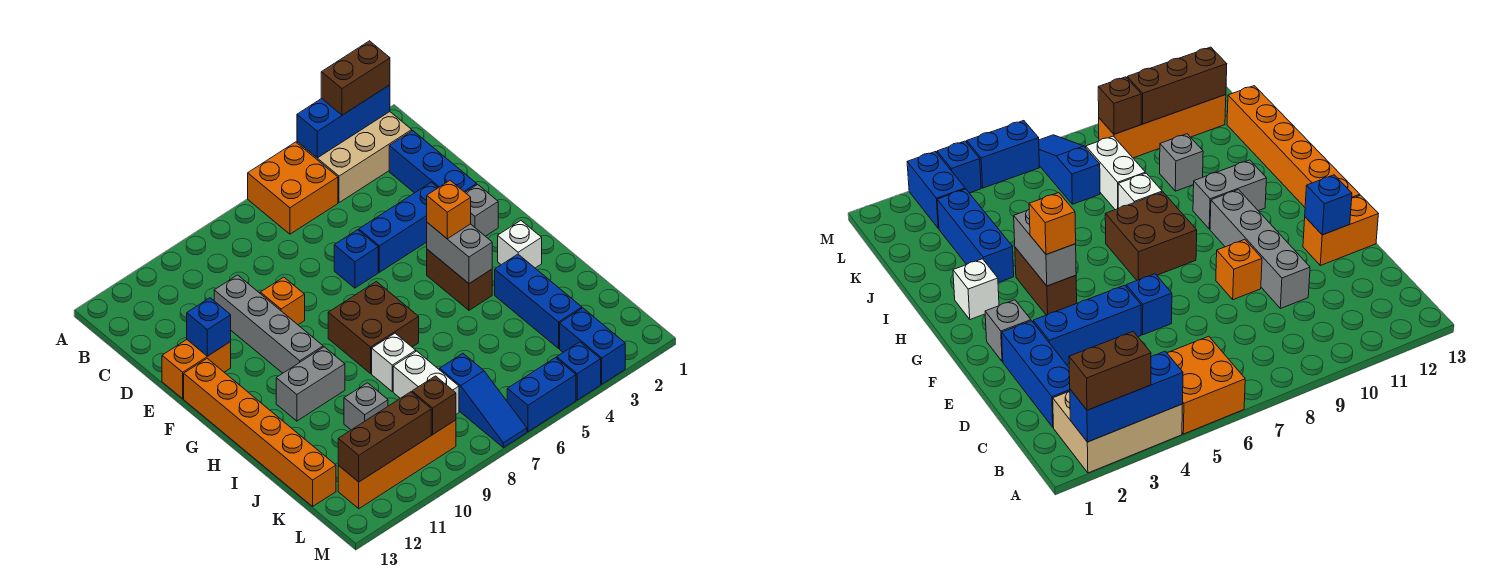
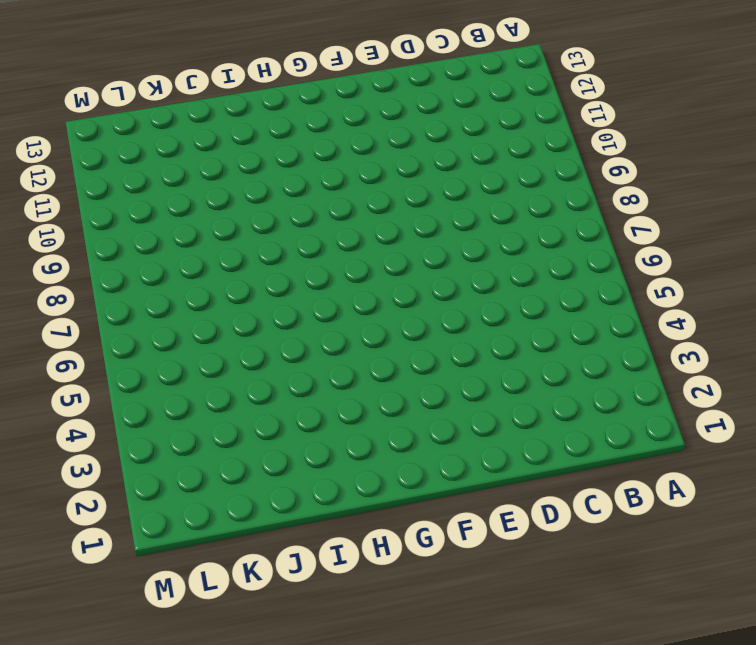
none -> tan 2x3 brick [297,112,412,203]
none -> orange 2x2 brick [248,142,338,234]
none -> blue 1x3 brick [389,131,477,193]
none -> grey 1x4 brick [214,275,323,373]

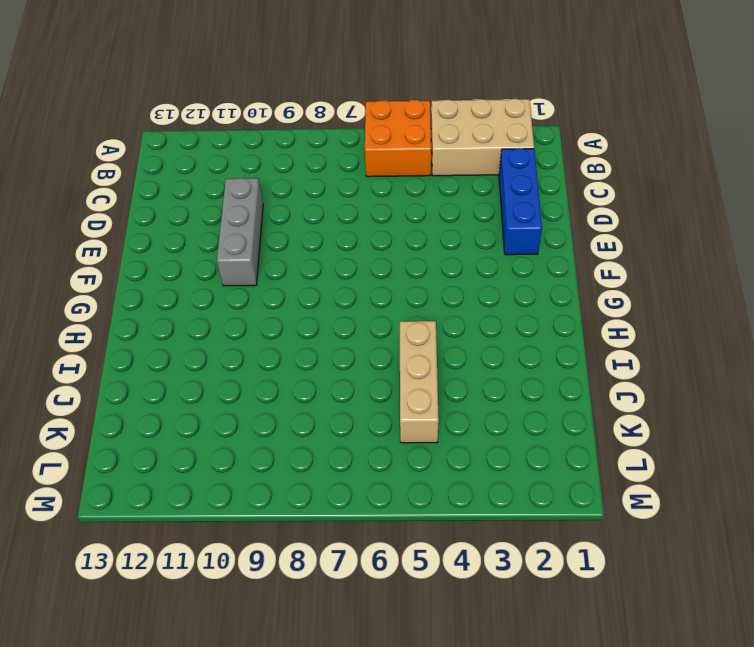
grey 1x3 brick [217,178,263,286] -> grey 1x4 brick [214,275,323,373]
tan 1x3 brick [400,321,439,443] -> none
none -> blue 1x3 brick [359,182,438,272]
none -> blue 1x1 brick [334,230,378,288]
none -> orange 1x1 brick [260,277,305,325]
none -> orange 1x2 brick [162,340,231,399]

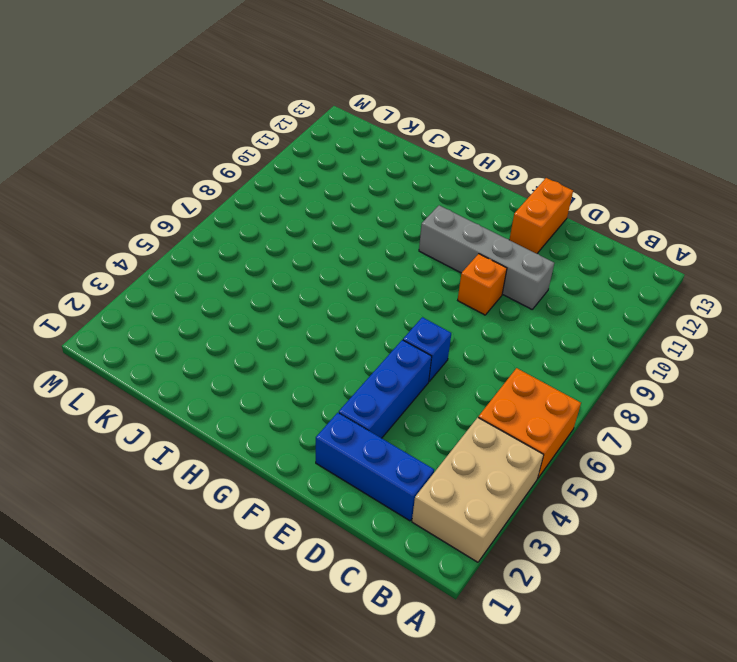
none -> grey 1x1 brick [465,184,498,236]
none -> orange 1x6 brick [184,359,336,506]
none -> brown 1x2 brick [427,249,492,310]
none -> brown 2x2 brick [328,281,419,373]

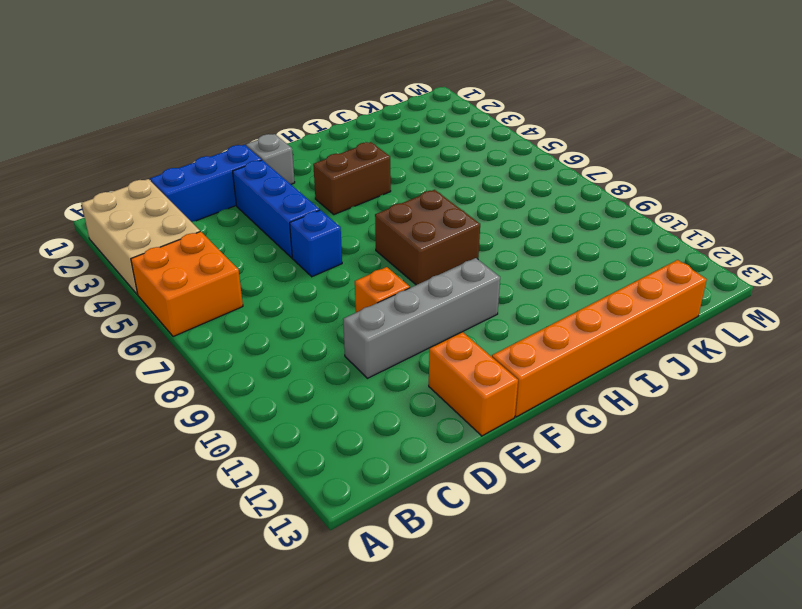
none -> white 1x1 brick [498,221,542,268]
none -> grey 1x2 brick [276,347,345,421]
none -> blue 1x3 brick [495,254,582,348]
none -> white 1x1 brick [372,333,416,391]

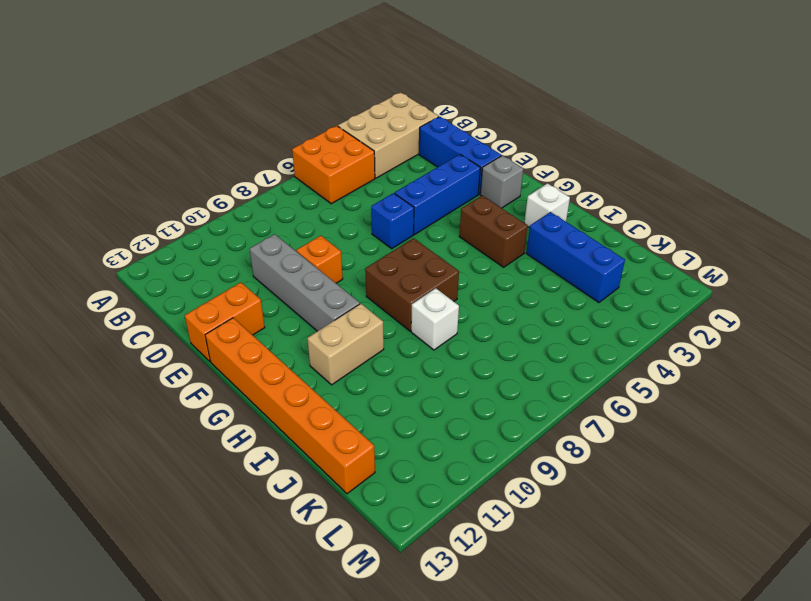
tan 1x2 brick [307,304,384,385] -> grey 1x2 brick [276,347,345,421]
none -> white 1x2 brick [393,351,459,414]
none -> grey 1x1 brick [344,383,388,430]
none -> blue 1x3 slope [440,353,527,448]
none -> blue 1x2 brick [560,308,625,384]

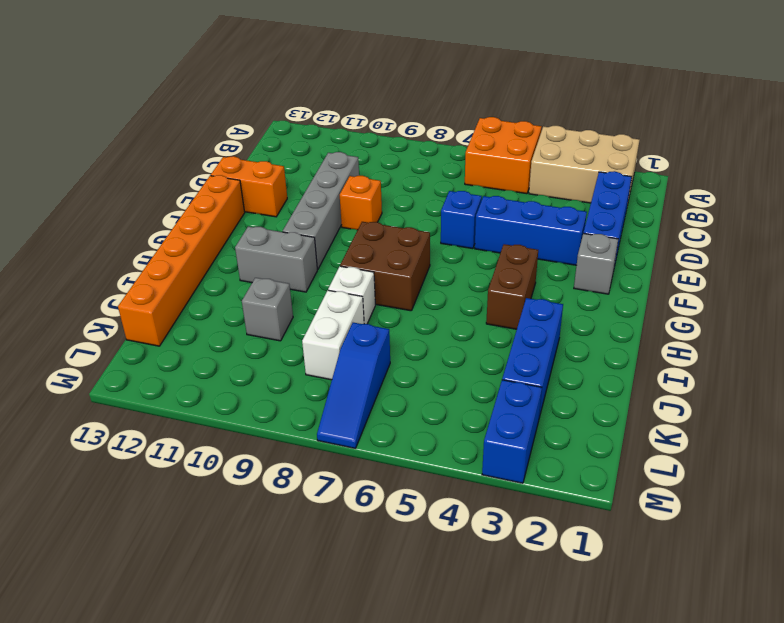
none -> white 1x1 brick [498,221,542,268]
none -> orange 1x4 brick [338,420,456,509]
none -> blue 1x1 brick [557,342,601,400]
none -> blue 1x2 brick [507,358,576,432]

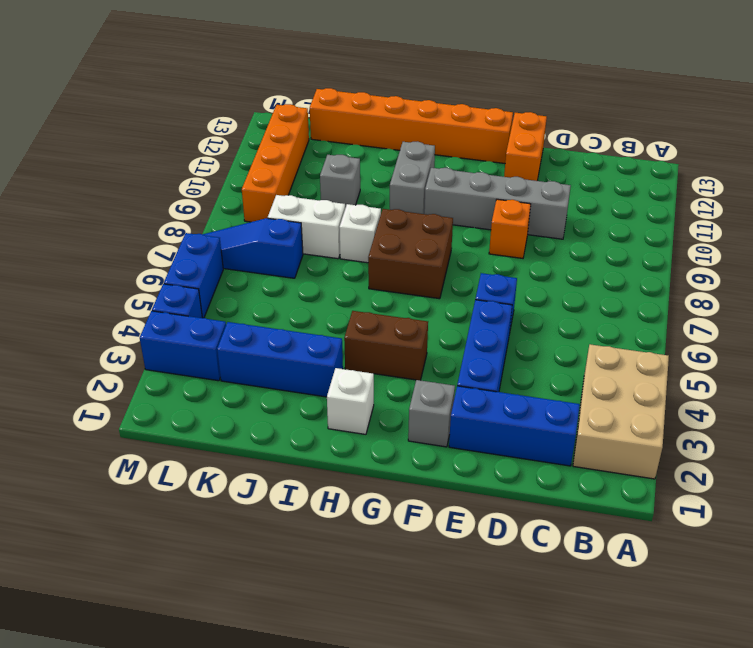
none -> orange 2x2 brick [248,142,338,234]
none -> blue 1x3 brick [297,85,390,158]
none -> blue 1x1 brick [187,298,231,356]
none -> grey 1x2 brick [427,223,492,284]

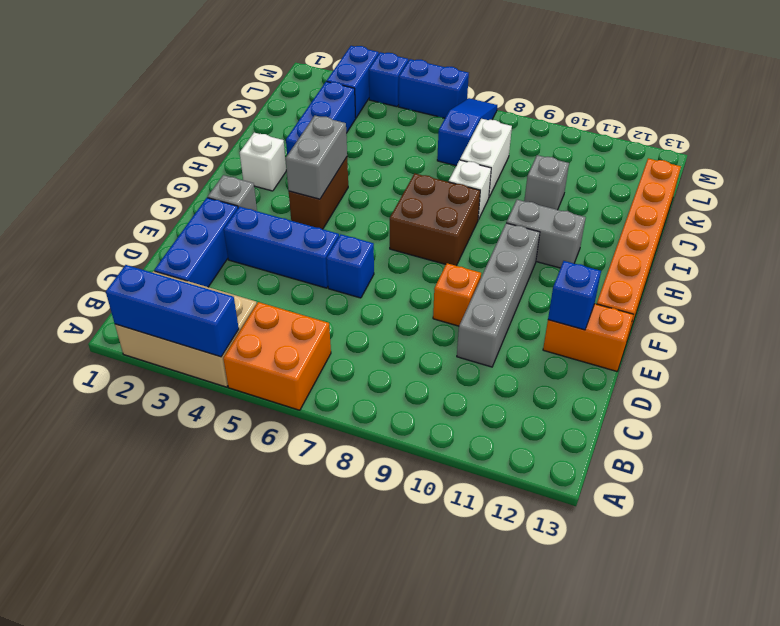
none -> orange 1x4 brick [338,420,456,509]
none -> brown 1x1 brick [412,376,456,435]
none -> brown 1x3 brick [338,392,431,482]
none -> brown 1x2 brick [321,41,390,115]

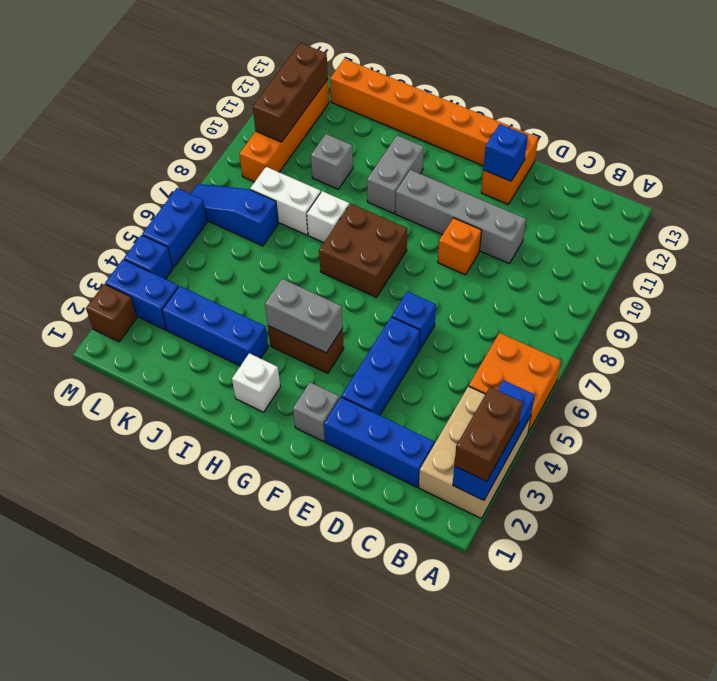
brown 1x1 brick [86,284,137,342] -> brown 1x1 brick moved to [412,376,456,435]
none -> orange 1x1 brick [427,180,471,239]

